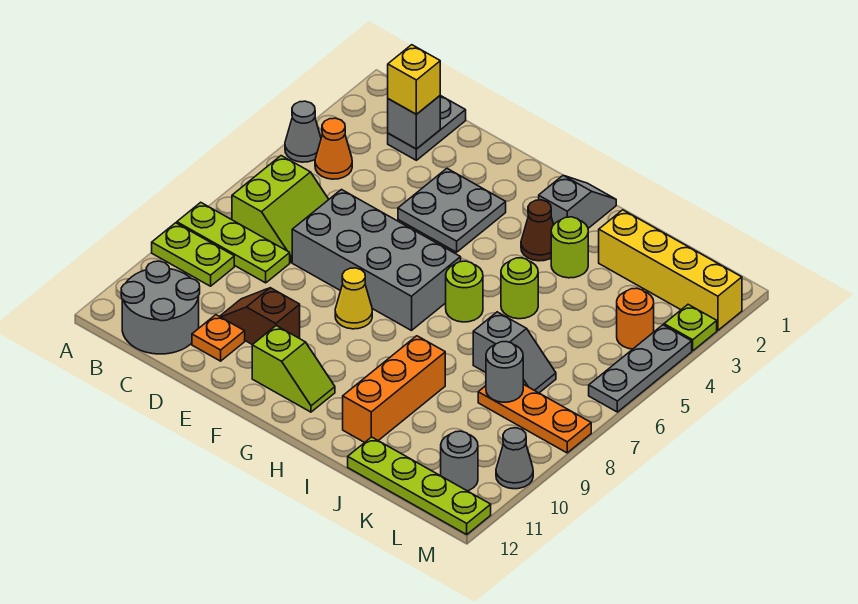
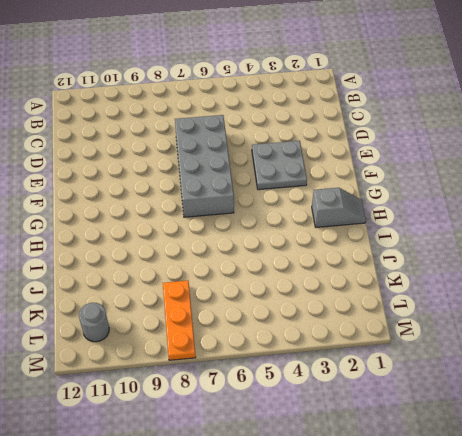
none -> grey 1x1 cone [285,101,321,162]
none -> lime 1x3 plate [177,202,290,283]
none -> lime 1x2 plate [152,223,234,286]
none -> orange 1x1 cone [315,118,352,179]

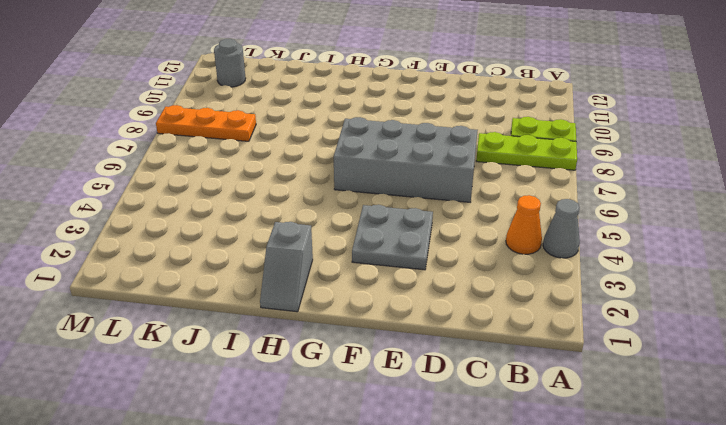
none -> lime 2x2 slope [232,156,329,262]
none -> grey 2x2 round brick [121,261,200,354]
none -> grey 1x2 plate [388,95,466,160]
none -> brown 1x2 slope [220,288,300,345]

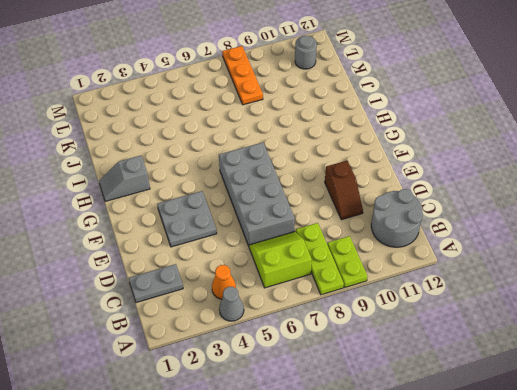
none -> orange 1x1 plate [192,315,245,361]
none -> yellow 1x1 cone [335,268,372,329]
none -> lime 1x2 slope [252,326,335,412]
none -> brown 1x1 cone [521,200,554,261]

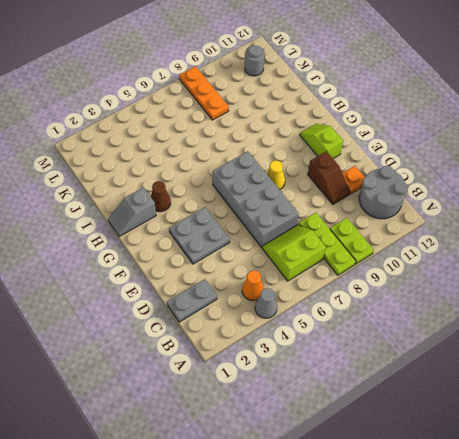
none -> lime 1x1 round brick [446,261,483,322]
none -> lime 1x1 round brick [551,217,588,278]
none -> lime 1x1 round brick [501,258,538,319]
none -> orange 1x3 brick [343,336,445,443]

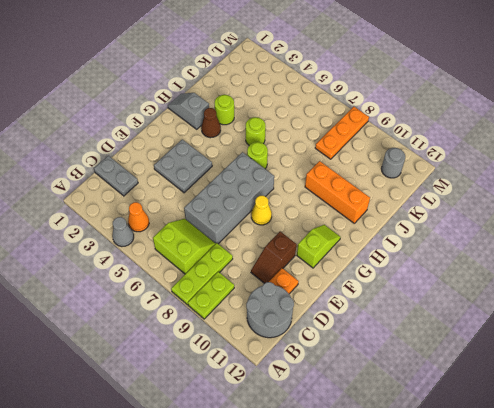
none -> yellow 1x4 brick [599,210,742,330]
none -> grey 1x2 slope [473,312,556,393]
none -> lime 1x4 plate [348,437,491,534]
none -> orange 1x1 round brick [617,288,654,349]

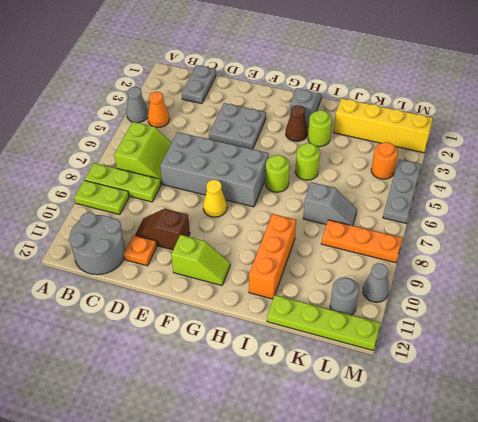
none -> lime 1x1 plate [664,305,717,351]
none -> grey 1x1 brick [388,96,440,149]
none -> grey 1x1 round brick [486,342,523,402]
none -> yellow 1x1 brick [388,45,440,114]

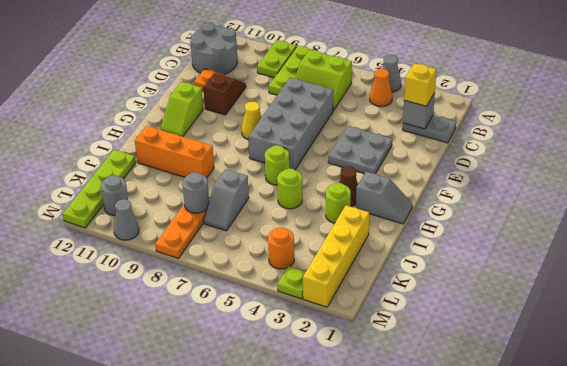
none -> grey 1x3 plate [589,325,692,412]

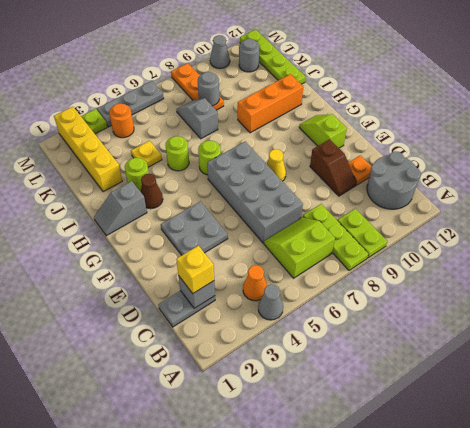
yellow 1x1 plate [131,141,162,167] -> none

